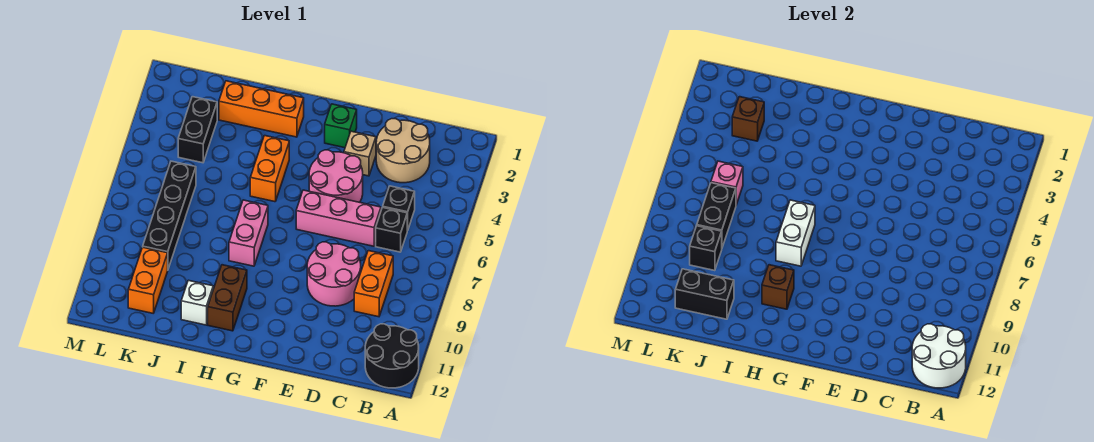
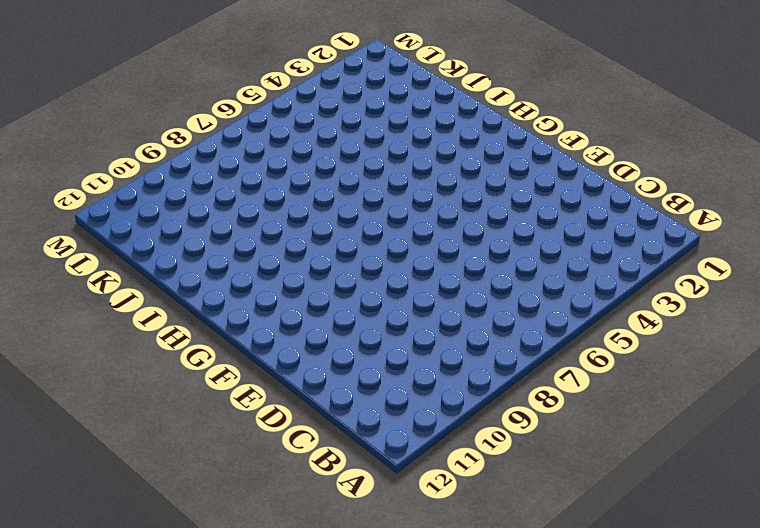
none -> black 2x2 round brick [365,324,419,388]
none -> tan 2x2 round brick [376,119,430,183]
none -> black 1x1 brick [383,186,415,230]

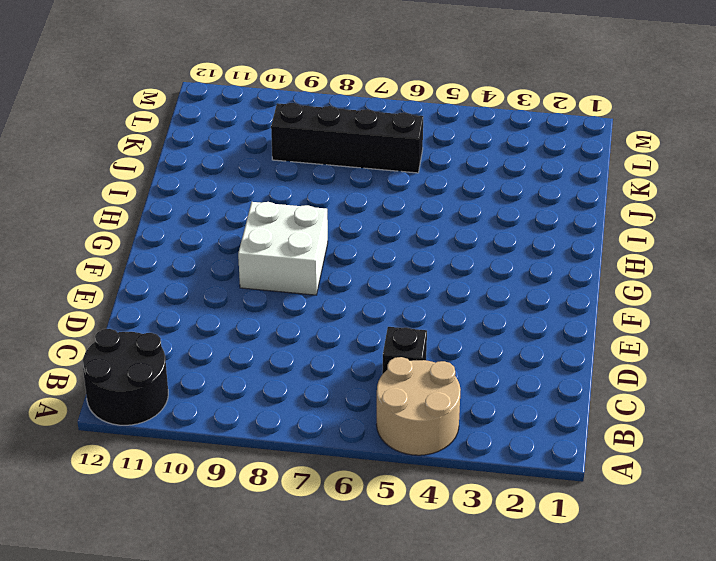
tan 2x2 round brick [376,357,461,455] -> tan 2x2 round brick moved to [376,119,430,183]
white 2x2 brick [238,202,328,295] -> none
none -> black 1x1 brick [376,207,408,252]
none -> orange 1x2 brick [354,251,393,317]
none -> pink 1x3 brick [296,190,381,246]

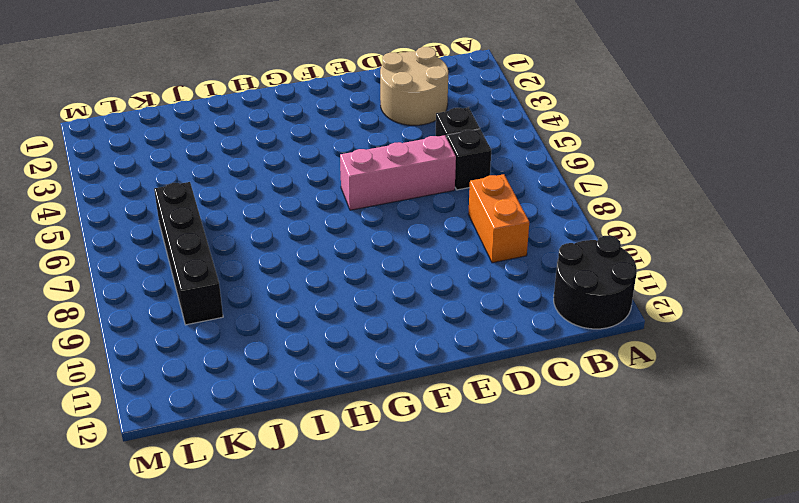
none -> pink 2x2 round brick [307,242,361,306]
none -> tan 1x1 brick [344,131,376,176]
none -> pink 2x2 round brick [309,150,363,202]

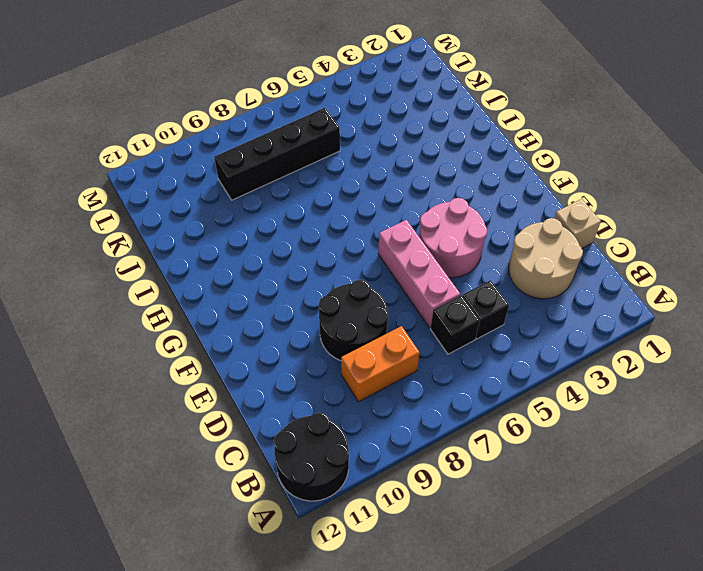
tan 1x1 brick [554,199,601,248] -> tan 1x1 brick moved to [344,131,376,176]
black 2x2 round brick [319,280,388,361] -> pink 2x2 round brick [307,242,361,306]
none -> green 1x1 brick [325,104,357,148]
none -> orange 1x3 brick [219,81,304,137]
none -> orange 1x2 brick [250,136,289,202]

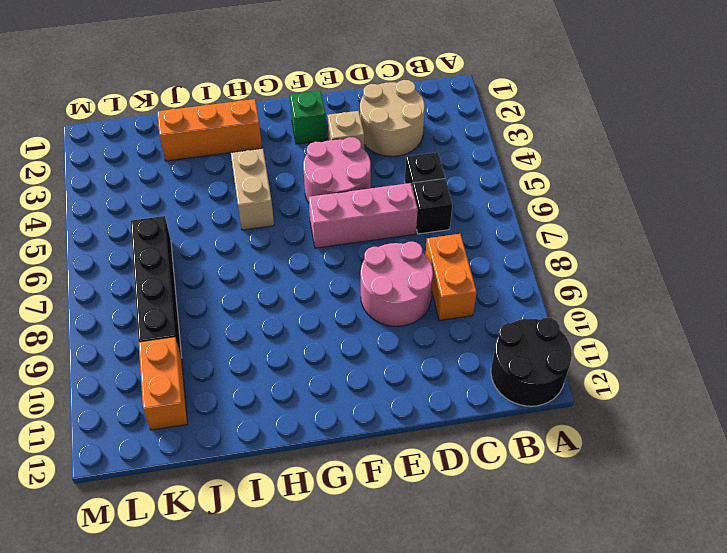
tan 1x2 brick [231,149,274,230] -> orange 1x2 brick [250,136,289,202]
none -> pink 1x2 brick [229,200,268,266]
none -> brown 1x2 brick [208,265,247,331]
none -> white 1x1 brick [181,280,213,325]

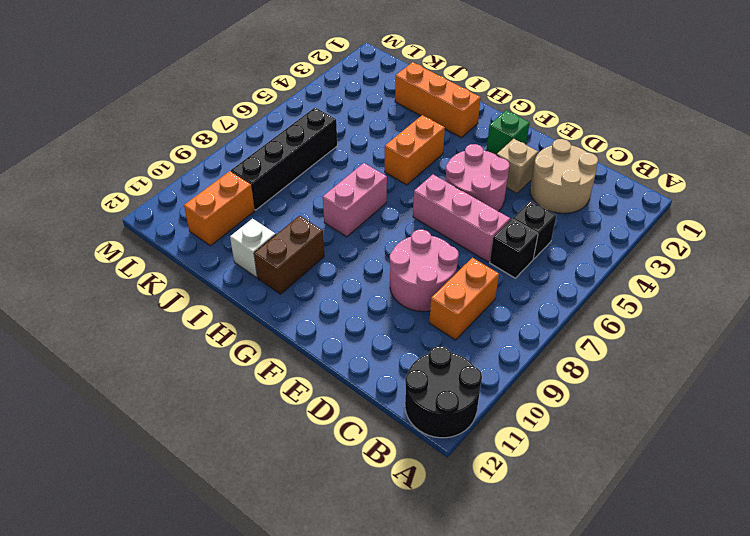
none -> black 1x2 brick [178,97,217,163]
none -> white 2x2 round brick [912,324,966,388]
none -> white 1x2 brick [776,200,815,266]

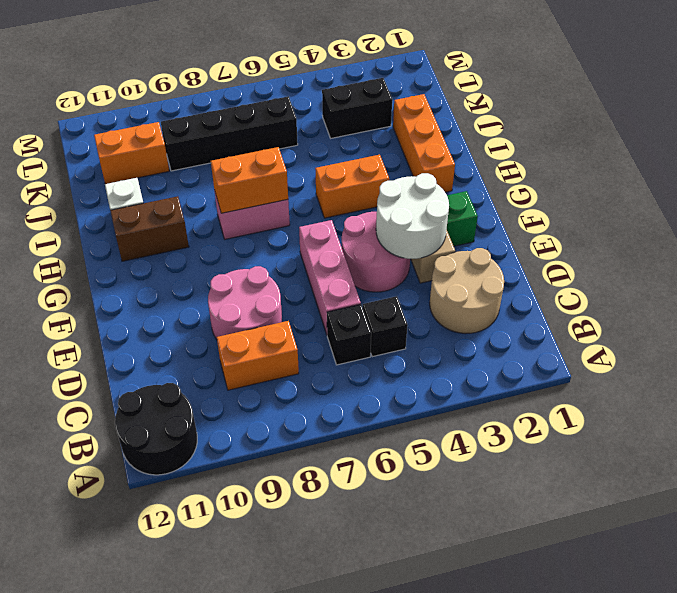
white 2x2 round brick [376,173,449,259] -> white 2x2 round brick moved to [912,324,966,388]
orange 1x2 brick [211,147,288,213] -> white 1x2 brick [776,200,815,266]
none -> brown 1x1 brick [762,265,794,309]
none -> black 1x2 brick [675,269,734,319]
none -> brown 1x1 brick [732,97,764,141]

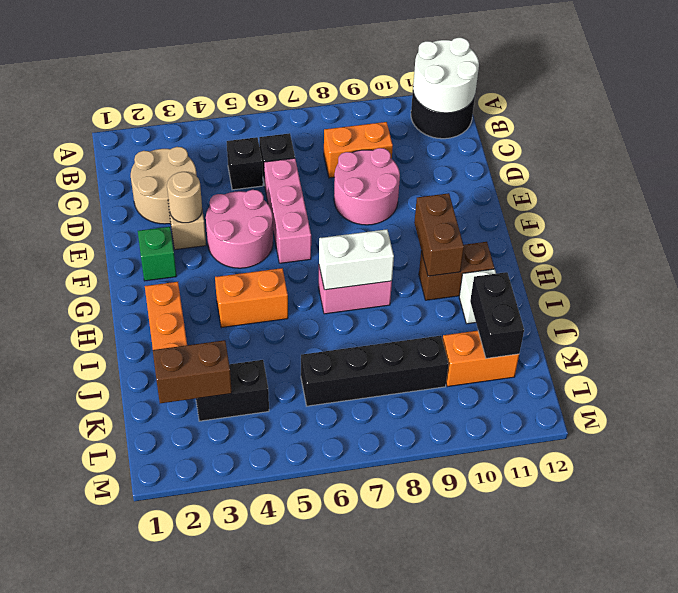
tan 1x1 round brick [167,172,202,223] -> none
brown 1x2 brick [414,193,464,276] -> brown 1x1 brick [762,265,794,309]
brown 1x2 brick [153,340,232,403] -> brown 1x1 brick [732,97,764,141]
none -> pink 1x1 brick [711,161,743,205]
none -> black 1x2 brick [697,183,736,247]
none -> black 1x1 brick [690,226,722,271]

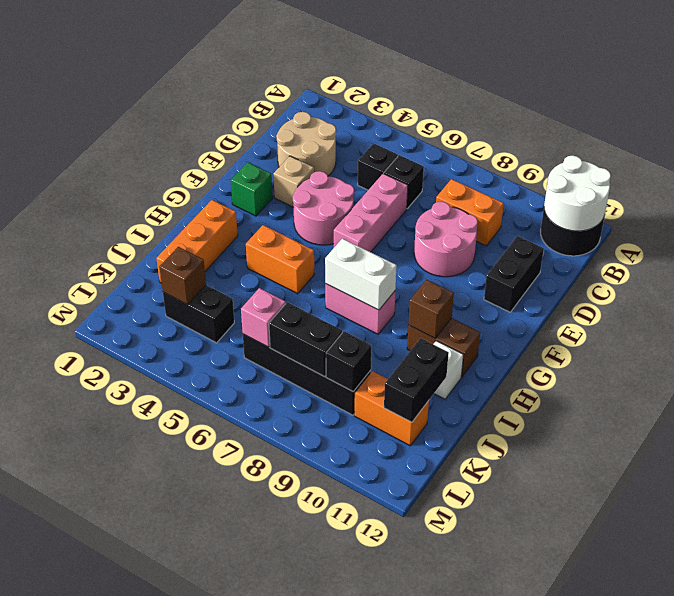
black 1x2 brick [484,236,544,312] -> none

